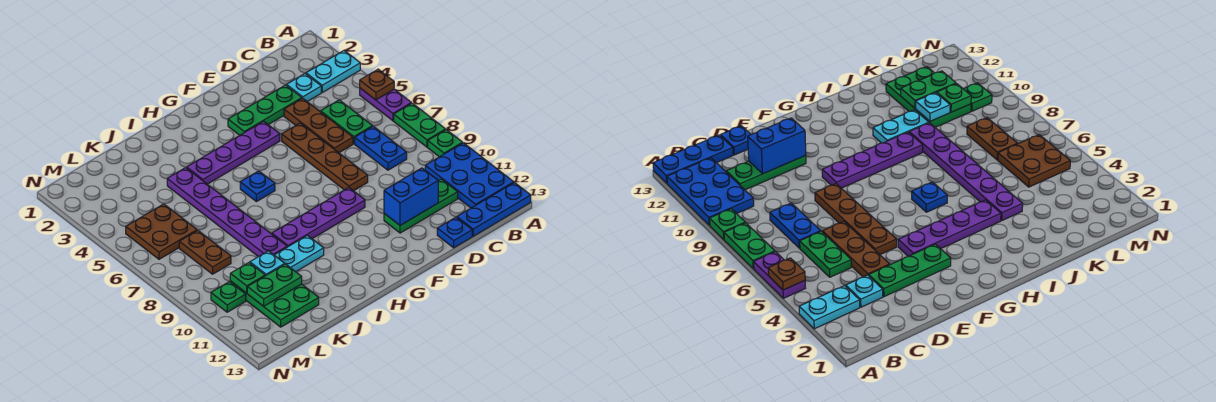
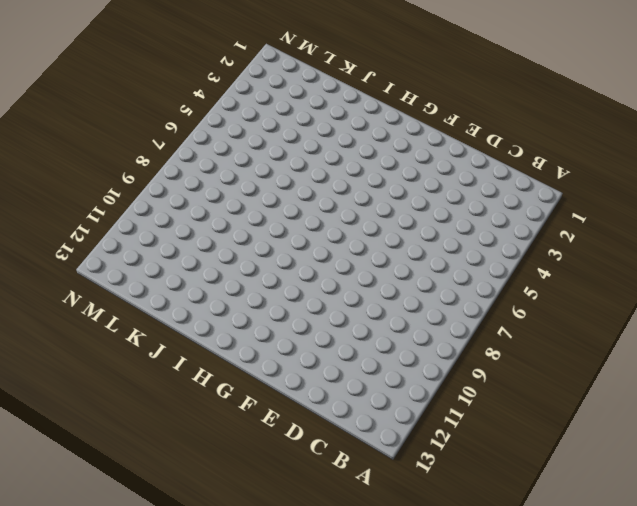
none -> cyan 1x2 plate [306,51,360,92]
none -> purple 1x2 plate [360,88,411,121]
none -> green 1x2 plate [394,103,446,147]

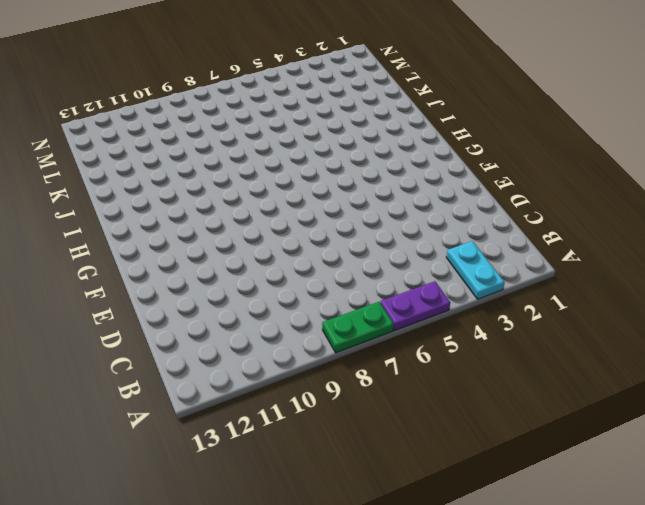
none -> green 1x1 plate [428,130,463,157]
none -> blue 2x3 plate [425,143,514,208]
none -> blue 1x3 plate [457,183,531,236]

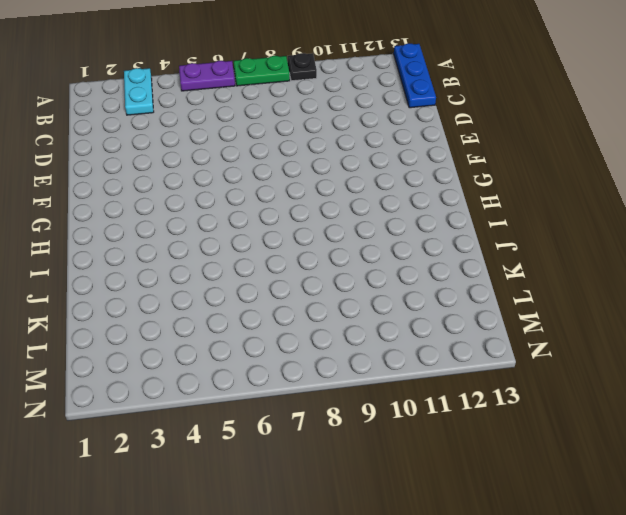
black 1x1 plate [288,53,317,81] -> green 1x1 plate [428,130,463,157]
none -> blue 2x3 plate [425,143,514,208]
none -> cyan 1x1 plate [287,74,321,102]
none -> green 1x2 plate [321,100,372,144]

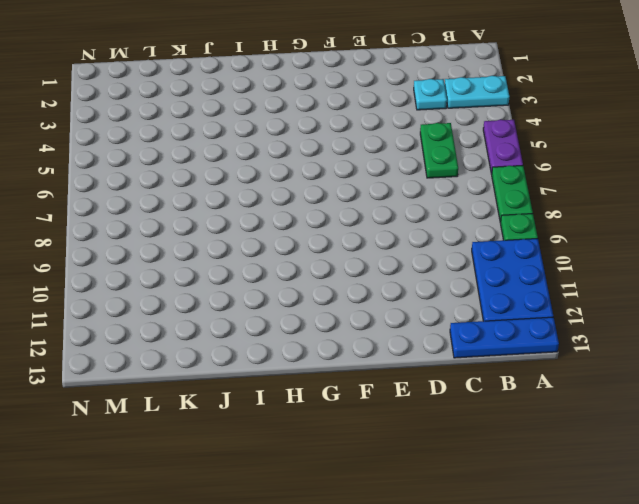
none -> blue 1x2 plate [355,126,407,170]
none -> green 1x3 plate [384,179,458,233]
none -> green 1x3 plate [228,85,302,135]

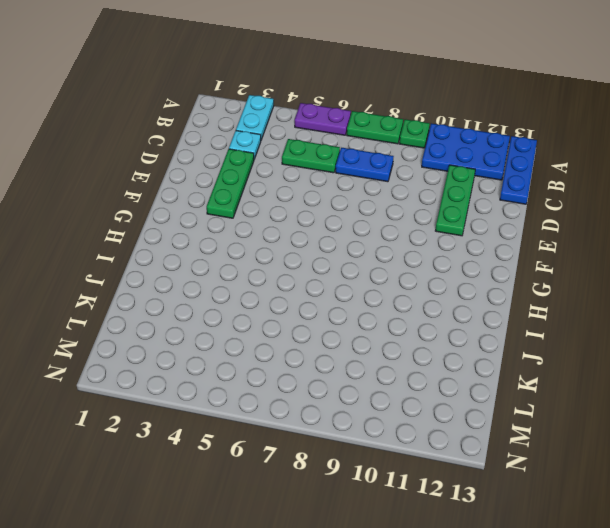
none -> brown 1x3 plate [284,98,353,153]
none -> blue 1x1 plate [437,217,472,248]
none -> brown 1x4 plate [282,123,368,191]

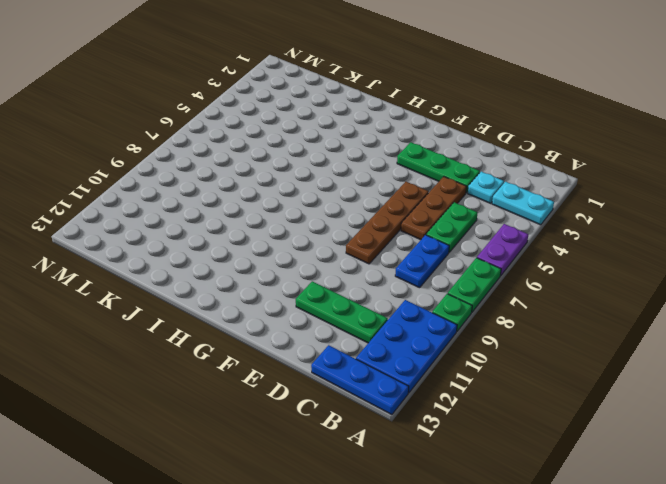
none -> blue 1x1 plate [437,217,472,248]
none -> purple 1x4 plate [187,121,280,184]
none -> purple 1x4 plate [272,188,365,247]

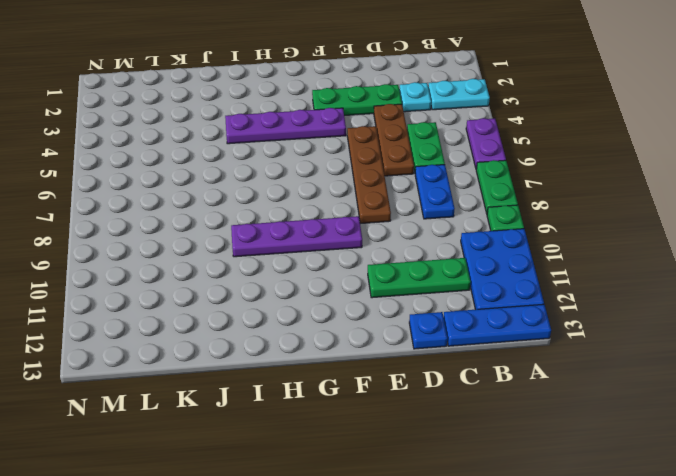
none -> blue 1x1 plate [240,171,275,202]
none -> cyan 1x2 plate [275,235,324,272]
none -> purple 1x6 plate [167,168,287,257]

